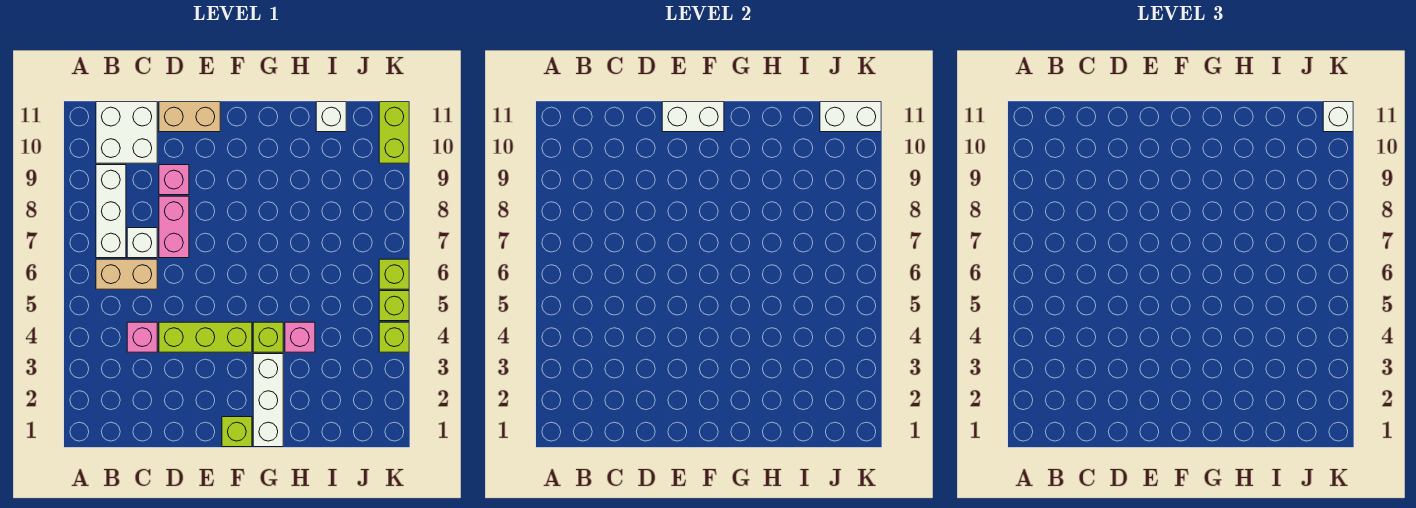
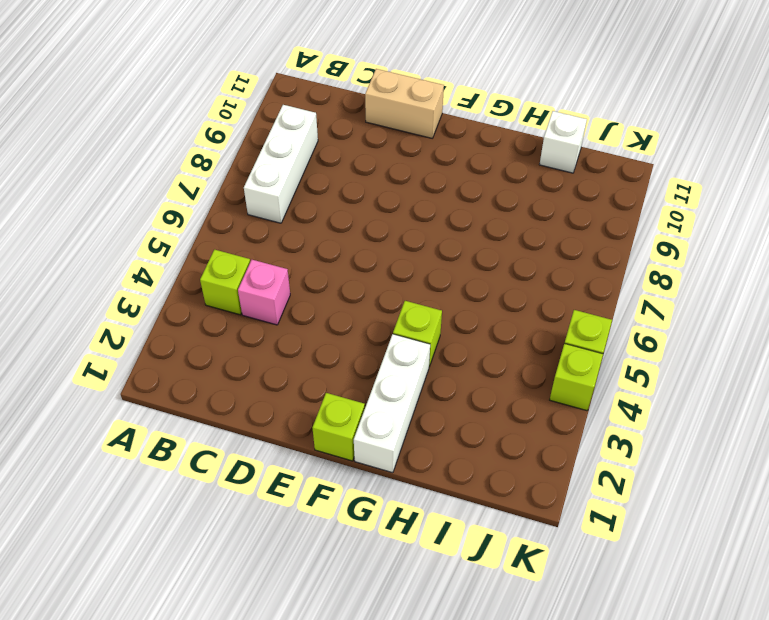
lime 1x1 brick [200,250,250,315] -> lime 1x1 brick moved to [379,259,409,289]
none -> tan 1x2 brick [96,259,157,289]
none -> white 2x2 brick [96,102,157,163]
none -> white 1x1 brick [127,228,157,258]

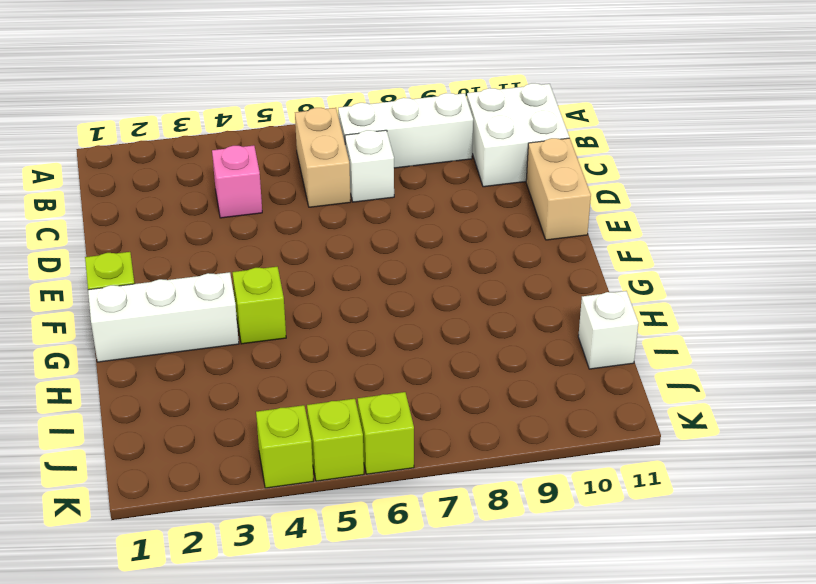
none -> lime 1x3 brick [159,322,252,352]
none -> pink 1x2 brick [159,196,189,258]
none -> pink 1x1 brick [159,165,189,195]

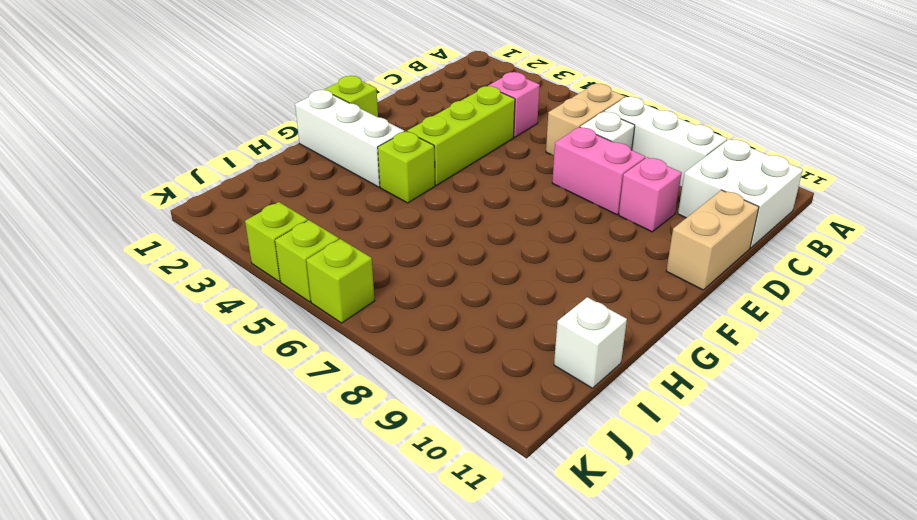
none -> pink 1x1 brick [285,322,315,352]
none -> lime 1x2 brick [379,102,409,163]
none -> white 1x2 brick [662,102,724,132]

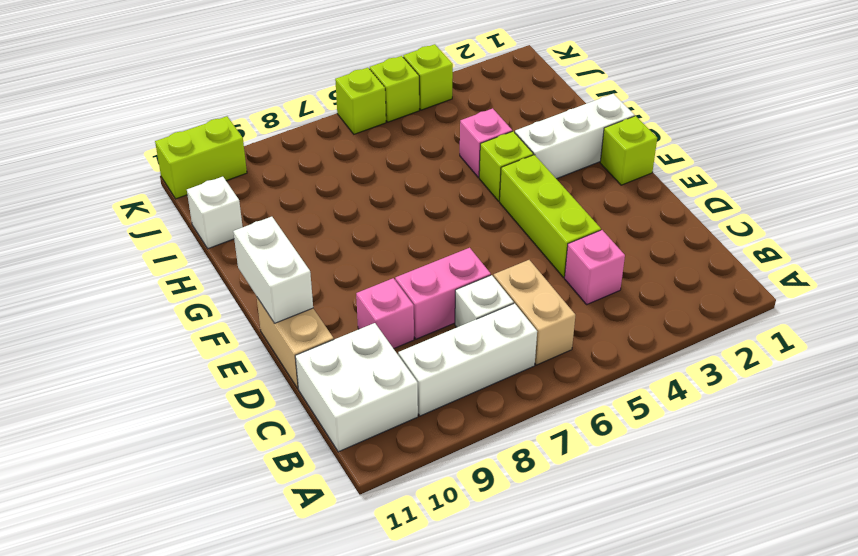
none -> white 1x2 brick [820,102,881,132]
none -> white 1x1 brick [1323,102,1353,132]

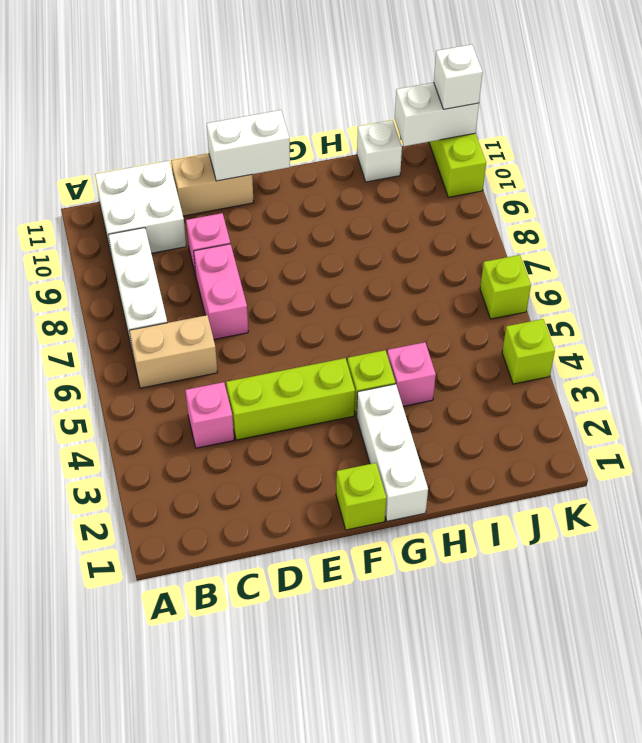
none -> white 1x1 brick [127,228,157,258]
none -> lime 1x1 brick [379,291,409,321]

